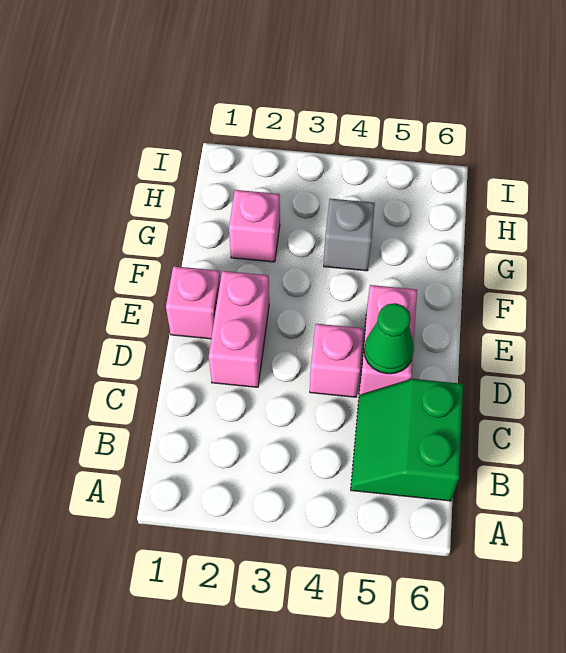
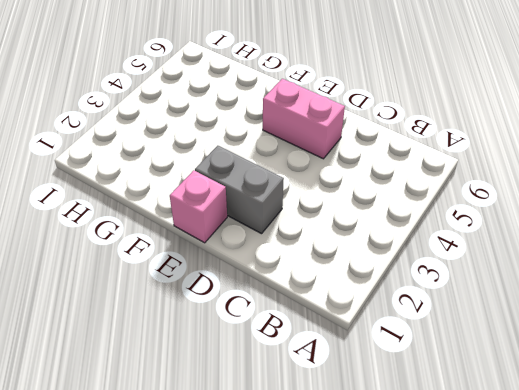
grey 1x2 brick [195,146,284,234] -> pink 1x2 brick [209,271,269,387]
none -> green 2x2 slope [351,379,463,501]
none -> pink 1x1 brick [310,324,364,397]

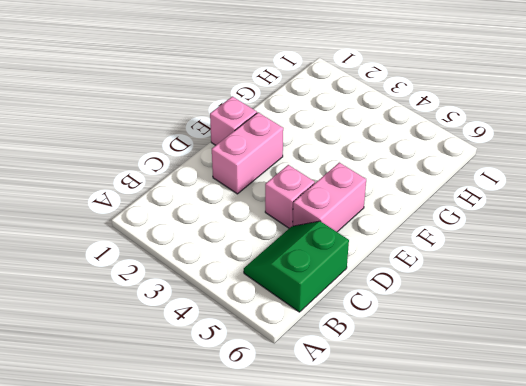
none -> pink 1x1 brick [229,190,280,262]
none -> grey 1x1 brick [324,199,375,271]

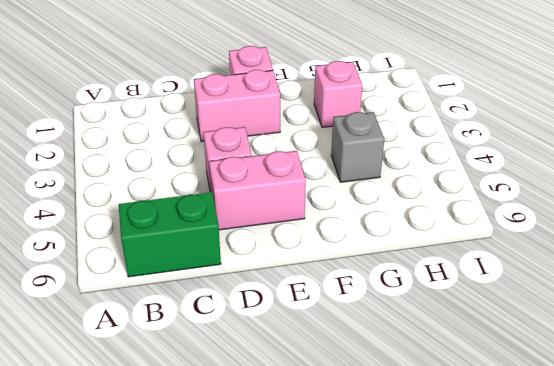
none -> green 1x1 cone [364,303,414,374]

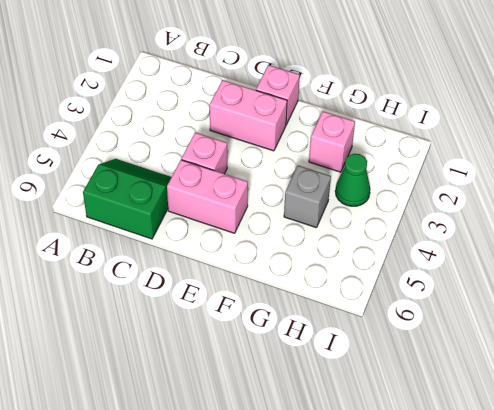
green 1x1 cone [335,154,370,206] -> green 1x1 cone moved to [364,303,414,374]

